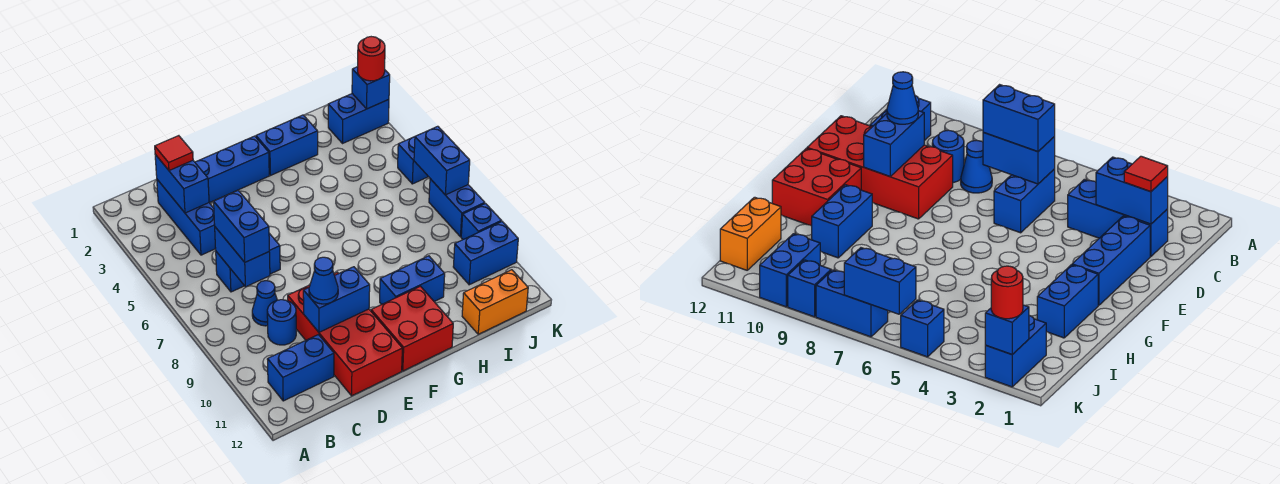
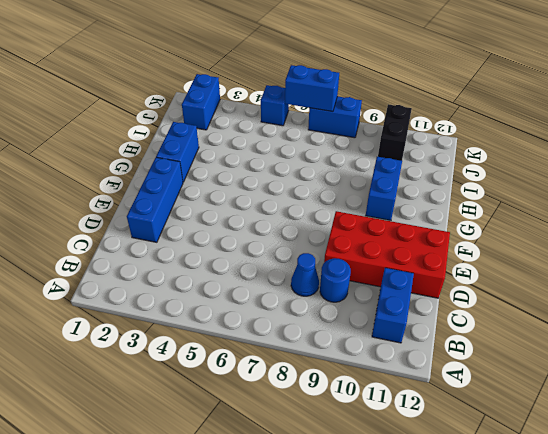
black 1x2 brick [378,104,412,161] -> blue 1x2 brick [453,222,518,285]
none -> blue 1x3 brick [157,180,216,255]
none -> blue 1x2 brick [216,233,280,292]
none -> red 2x2 brick [371,286,453,371]

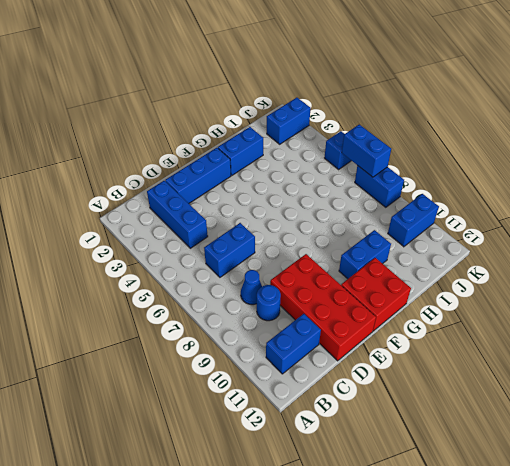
none -> orange 1x2 brick [462,270,528,334]
none -> blue 1x1 brick [461,204,501,239]
none -> blue 1x2 brick [155,155,209,213]

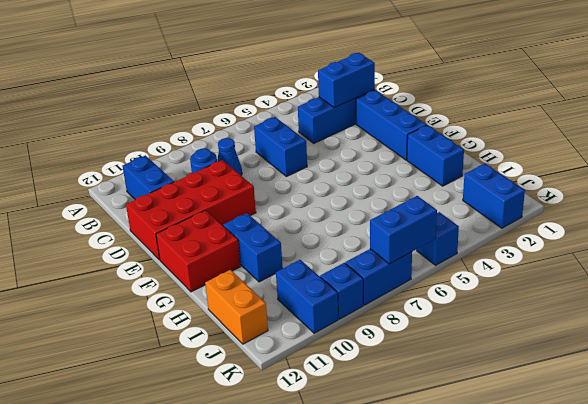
none -> blue 1x2 brick [215,227,270,287]
none -> blue 1x2 brick [303,267,370,332]
none -> blue 1x1 brick [352,67,390,109]

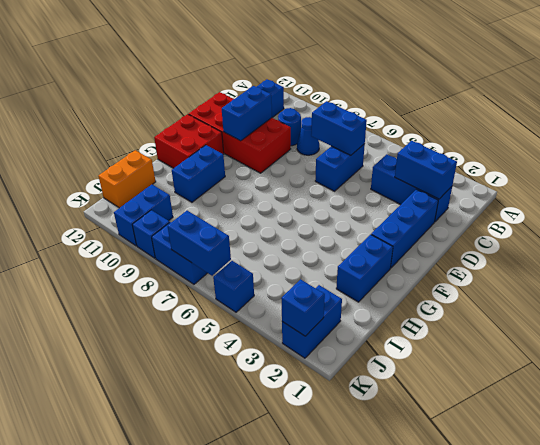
none -> red 1x1 tile [155,136,193,171]
none -> blue 1x2 brick [214,190,269,262]
none -> blue 1x1 cone [309,257,338,304]

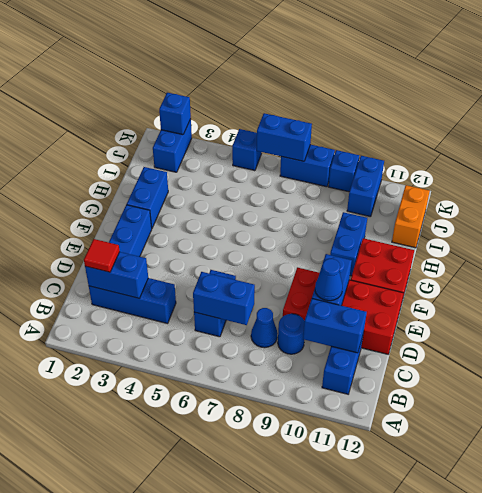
blue 1x2 brick [303,299,367,353] -> blue 1x2 brick moved to [214,190,269,262]
none -> red 1x1 round brick [358,37,385,81]

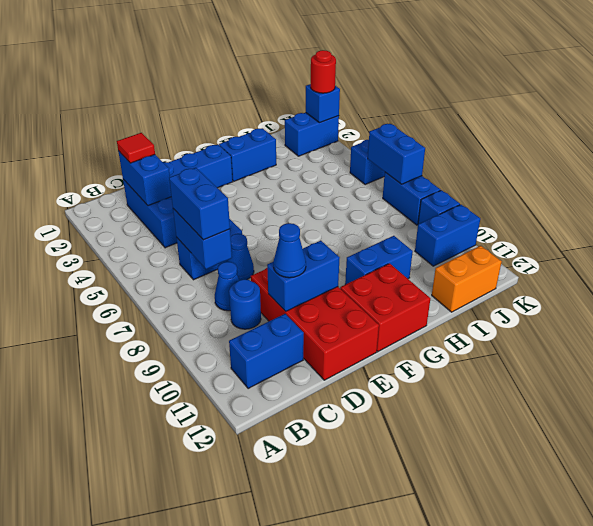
blue 1x1 cone [226,234,254,280] -> none

